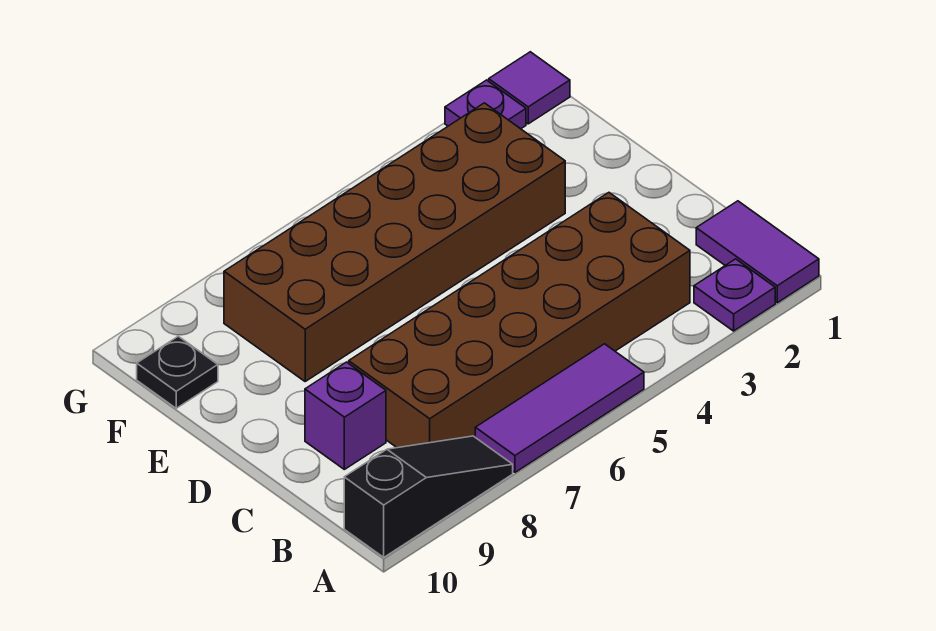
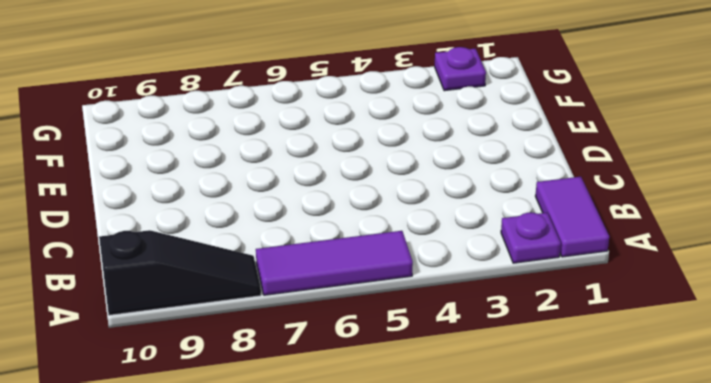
none -> brown 2x6 brick [349,193,690,448]
none -> purple 1x1 brick [305,362,386,469]

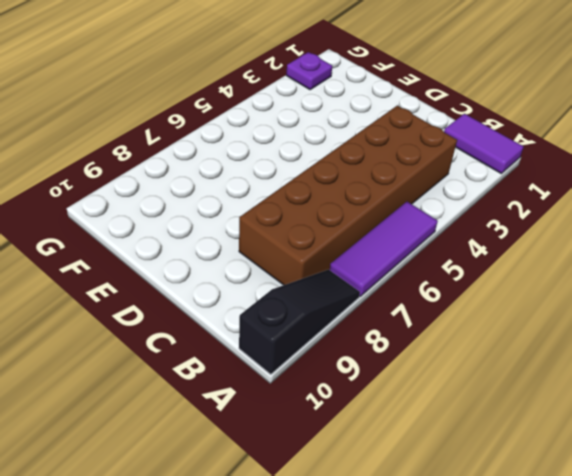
none -> purple 1x1 plate [694,259,775,331]
none -> purple 1x1 brick [305,362,386,469]

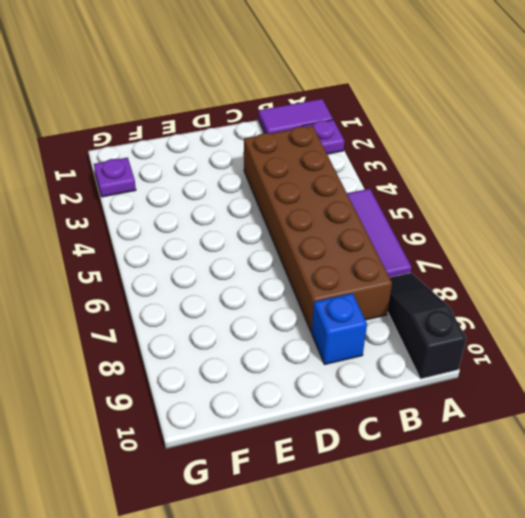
blue 1x1 brick [312,293,367,365] -> purple 1x1 brick [305,362,386,469]
none -> brown 2x6 brick [224,103,565,381]
none -> black 1x1 plate [137,336,218,408]

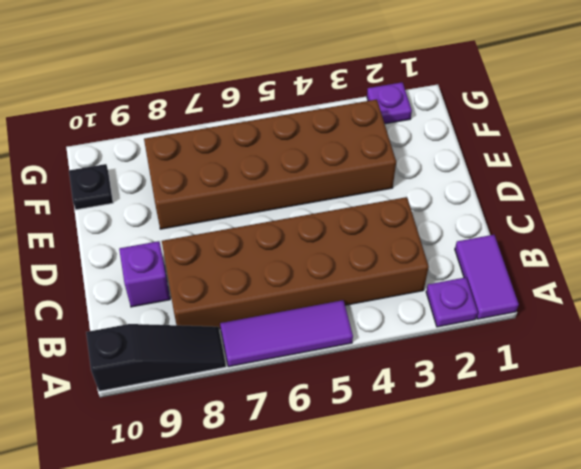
none -> purple 1x1 tile [489,52,570,124]

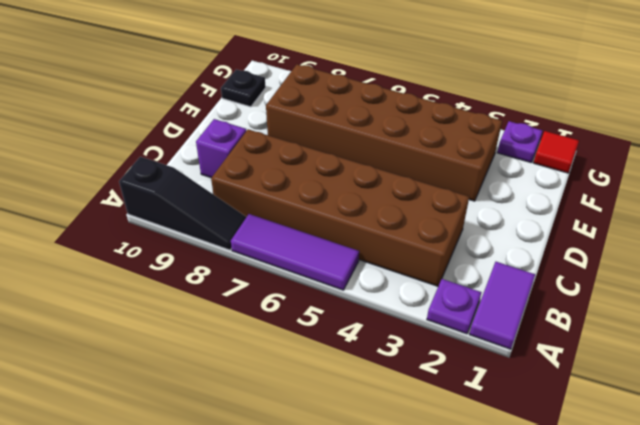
red 1x1 tile [534,131,579,173] -> purple 1x1 tile [489,52,570,124]

